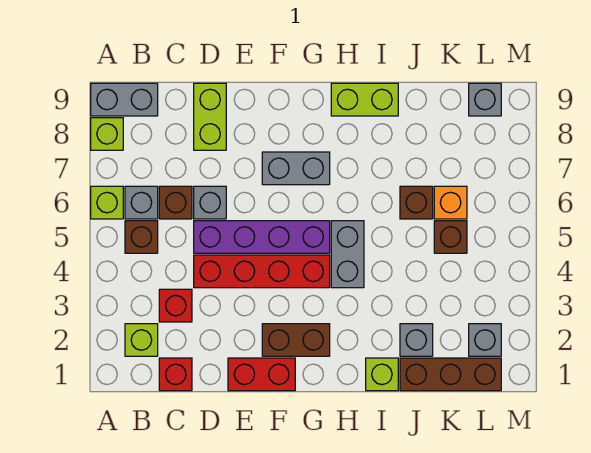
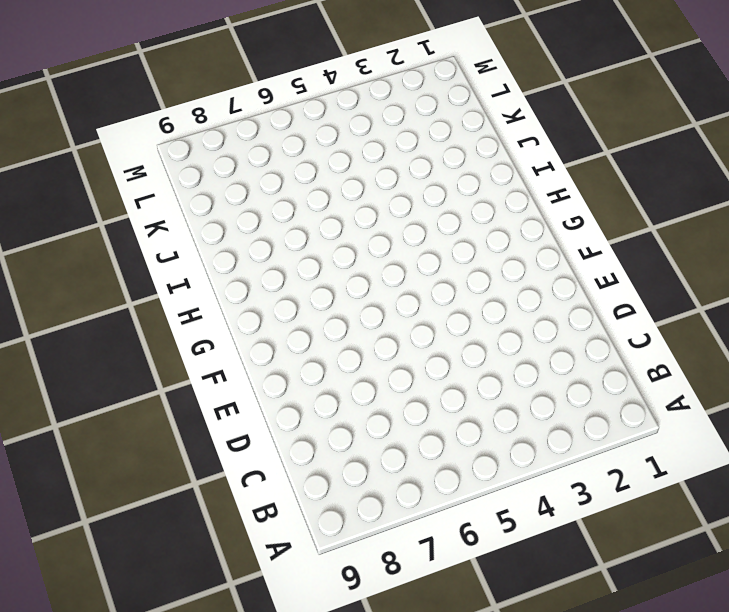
none -> lime 1x1 brick [91,186,123,219]
none -> lime 1x1 brick [91,118,123,150]
none -> grey 1x2 brick [91,83,158,116]

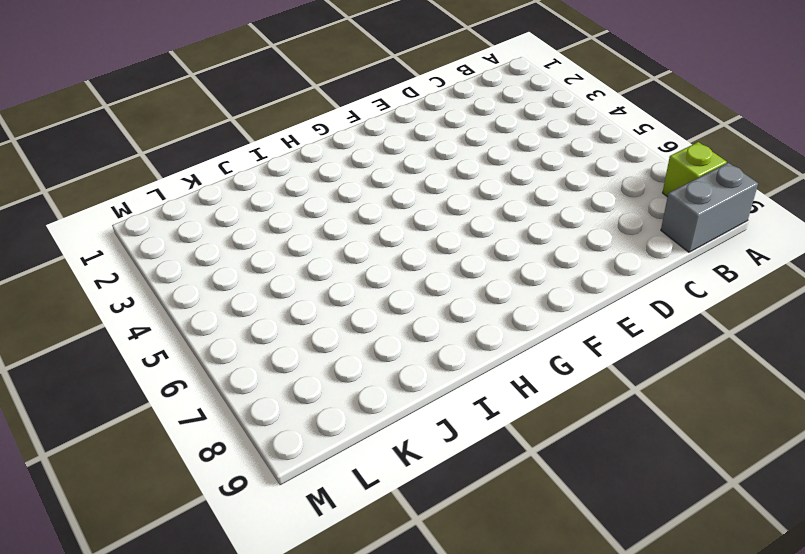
none -> lime 1x1 brick [91,186,123,219]
none -> lime 1x1 brick [125,324,158,356]
none -> brown 1x1 brick [125,221,158,253]

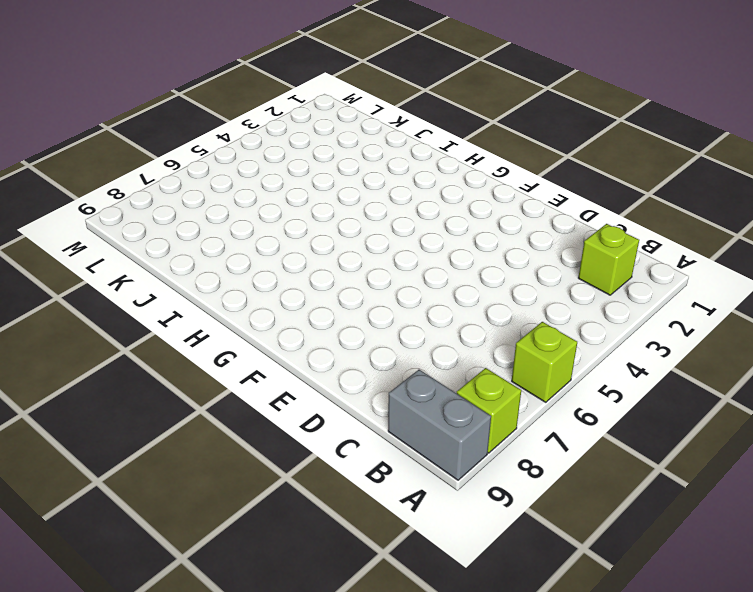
none -> brown 1x1 brick [125,221,158,253]
none -> grey 1x1 brick [125,186,158,219]
none -> red 1x1 brick [159,358,192,391]

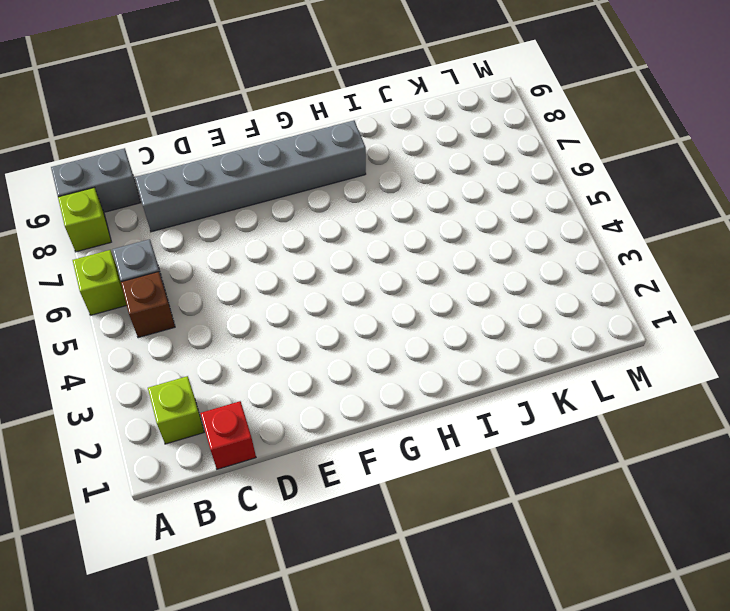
grey 1x6 brick [135,121,366,232] -> lime 1x2 brick [194,83,226,150]
none -> red 1x1 brick [159,289,192,322]
none -> brown 1x1 brick [159,186,192,219]
none -> red 1x4 brick [194,255,330,288]

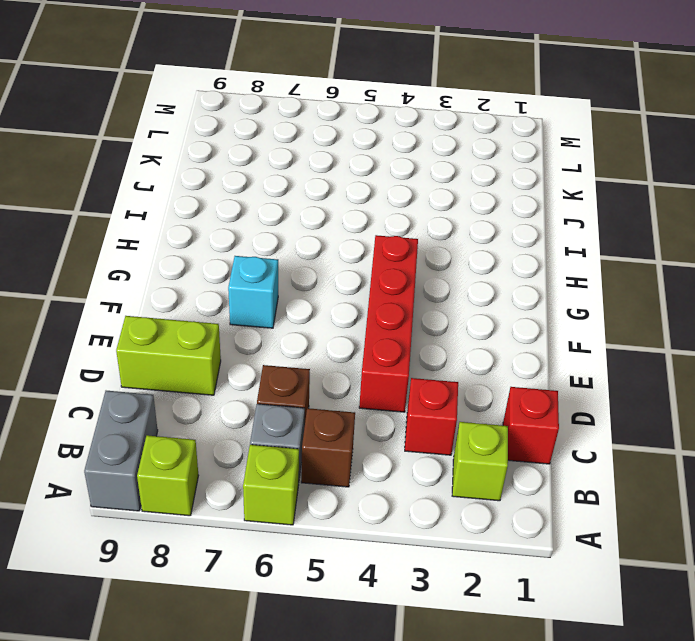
cyan 1x1 brick [228,256,278,328] -> grey 1x2 brick [262,152,330,185]
none -> purple 1x4 brick [194,221,330,253]
none -> grey 1x1 brick [194,186,226,219]
none -> red 1x2 brick [228,358,295,391]

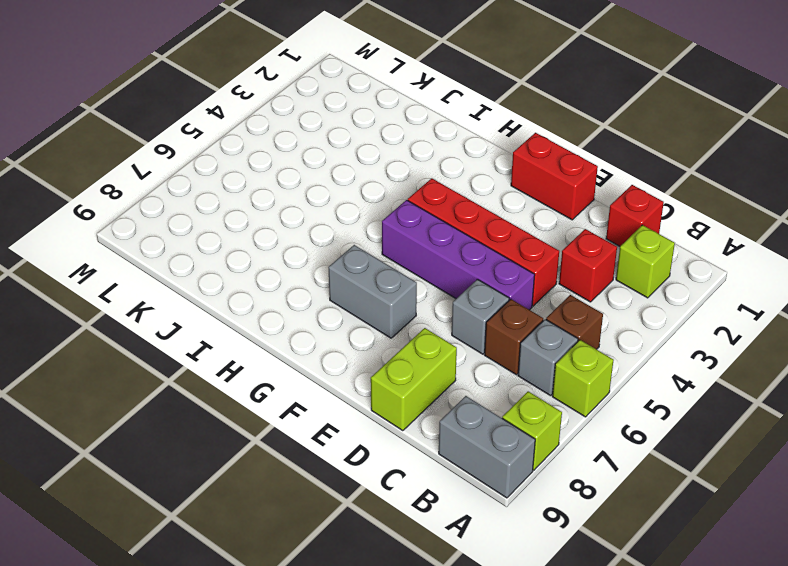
none -> brown 1x2 brick [262,324,330,356]
none -> grey 1x2 brick [331,221,364,288]
none -> lime 1x2 brick [331,83,398,116]

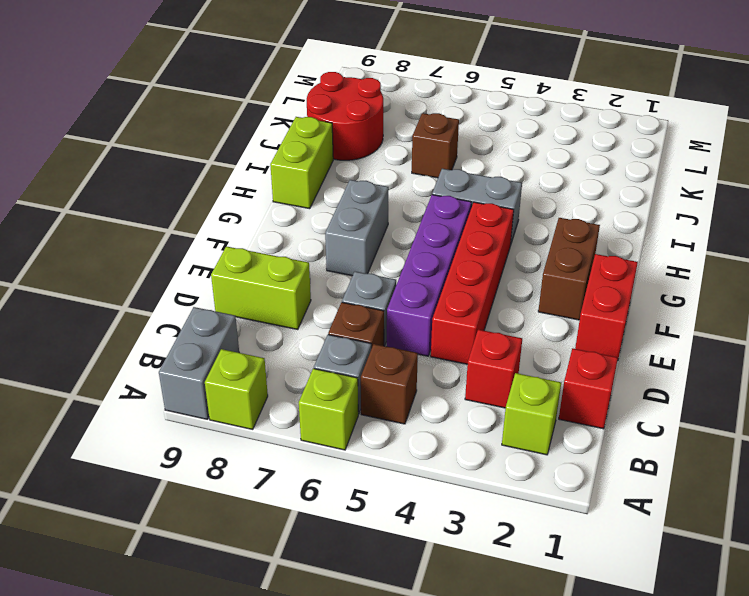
red 2x2 round brick [307,72,383,160] -> none
none -> lime 1x1 brick [366,358,398,391]
none -> brown 1x3 brick [400,358,501,391]
none -> grey 1x1 brick [400,324,433,356]

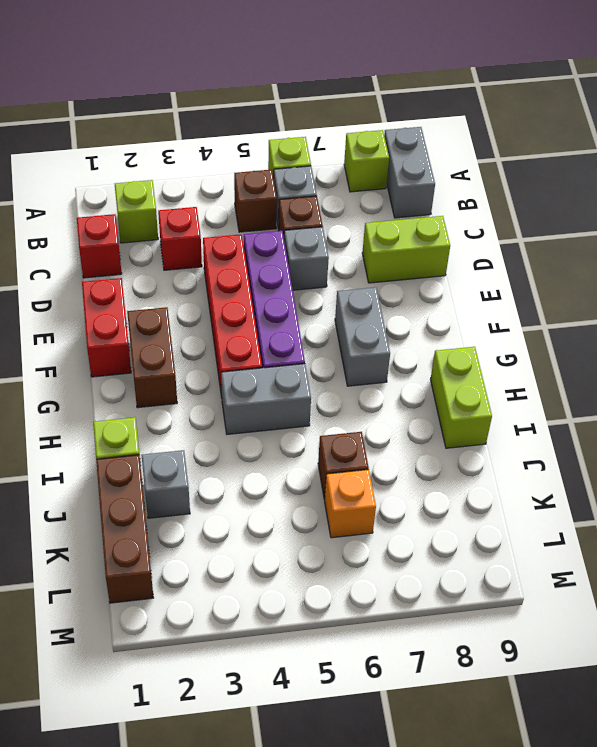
none -> brown 1x1 brick [434,221,467,253]
none -> grey 1x1 brick [469,324,501,356]
none -> grey 1x1 brick [469,83,501,116]

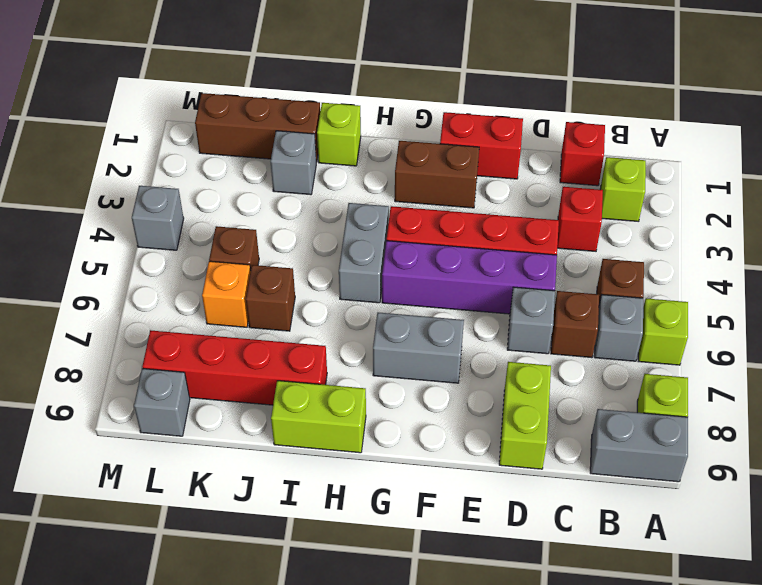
red 1x4 brick [142,330,327,405] -> none
grey 1x1 brick [132,186,184,250] -> grey 1x1 brick moved to [469,324,501,356]

